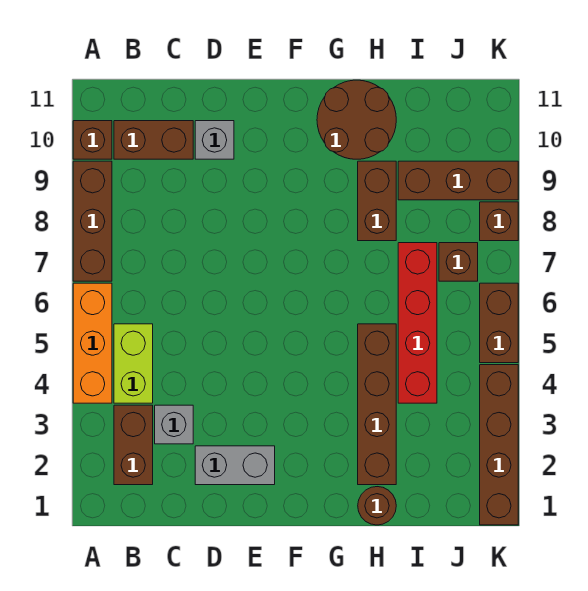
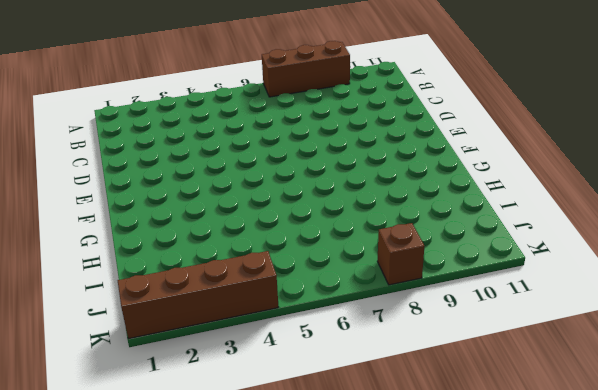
none -> orange 1x3 brick [73,283,112,403]
none -> brown 1x1 brick [73,121,112,159]
none -> brown 1x2 brick [114,405,153,485]

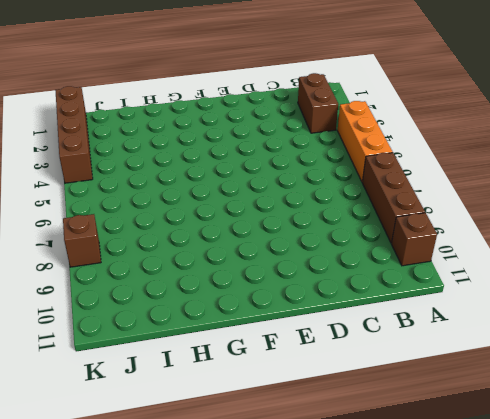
none -> lime 1x2 brick [114,324,153,403]
none -> brown 1x2 brick [114,121,193,159]
none -> grey 1x1 brick [155,405,193,444]

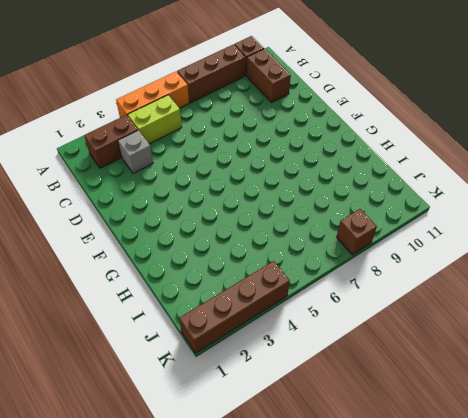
none -> grey 1x2 brick [195,446,275,485]
none -> grey 1x1 brick [195,121,234,159]
none -> brown 2x2 round brick [317,80,396,159]

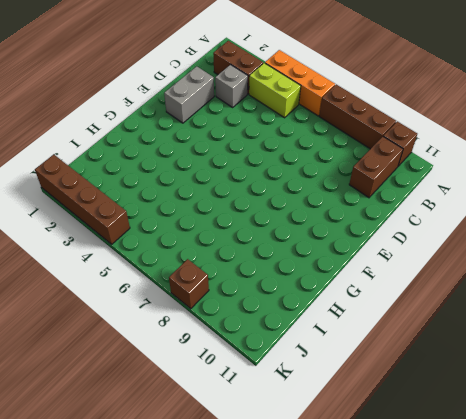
none -> grey 1x1 brick [195,121,234,159]
none -> brown 2x2 round brick [317,80,396,159]
none -> brown 1x1 round brick [358,487,396,525]

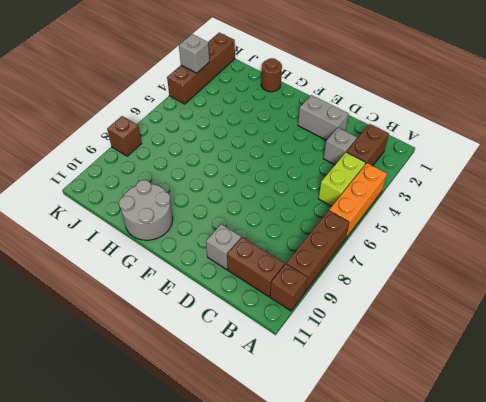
grey 2x2 round brick [119,180,173,240] -> brown 2x2 round brick [317,80,396,159]
grey 1x1 brick [179,34,209,73] -> none
none -> brown 1x4 brick [358,324,396,485]
none -> brown 1x2 brick [358,161,396,241]
none -> red 1x4 brick [398,243,437,403]

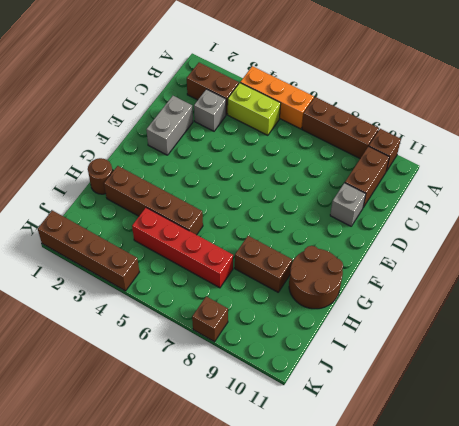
none -> brown 1x3 brick [398,161,518,200]
none -> brown 1x1 brick [439,243,478,281]
none -> brown 1x2 brick [480,283,518,363]

